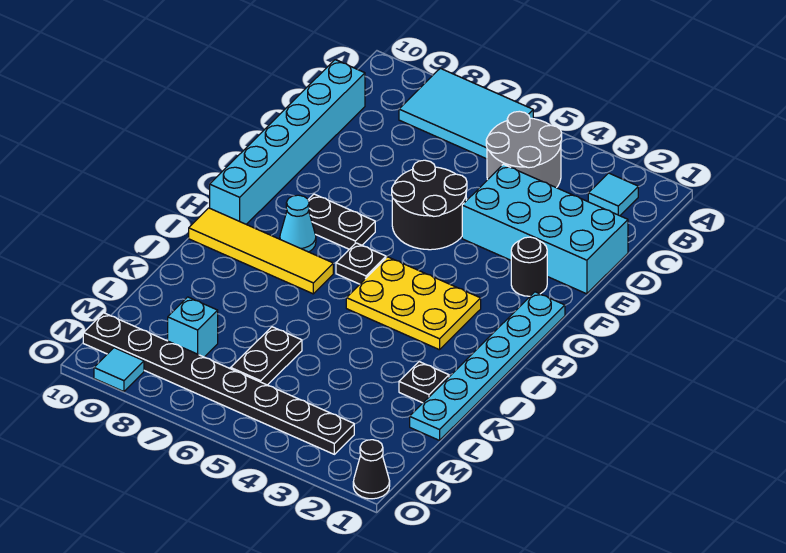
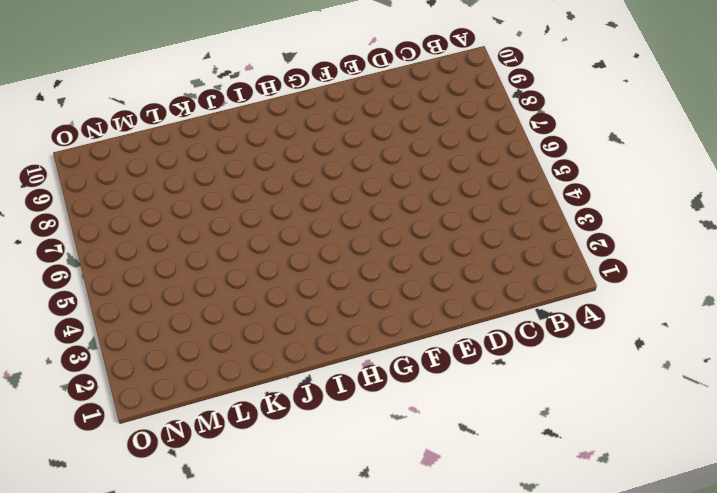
none -> cyan 2x3 tile [399,68,533,159]
none -> cyan 1x1 tile [588,173,638,216]
none -> grey 2x2 round brick [486,111,562,188]

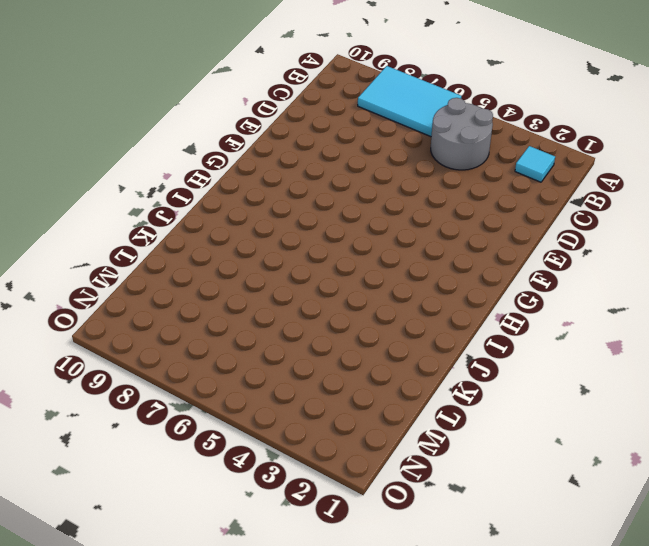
none -> cyan 1x6 brick [210,60,365,224]
none -> cyan 2x4 brick [462,164,628,294]
none -> black 2x2 round brick [392,160,467,250]

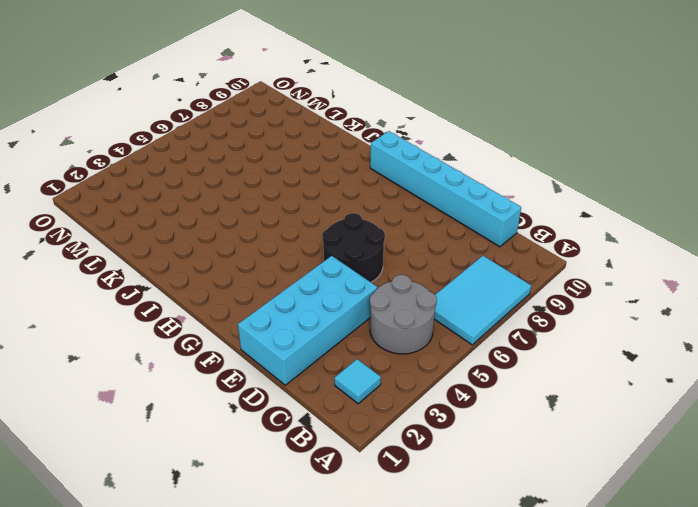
none -> black 1x1 round brick [511,237,547,296]
none -> cyan 1x6 plate [410,292,565,440]
none -> black 1x2 plate [308,194,375,249]

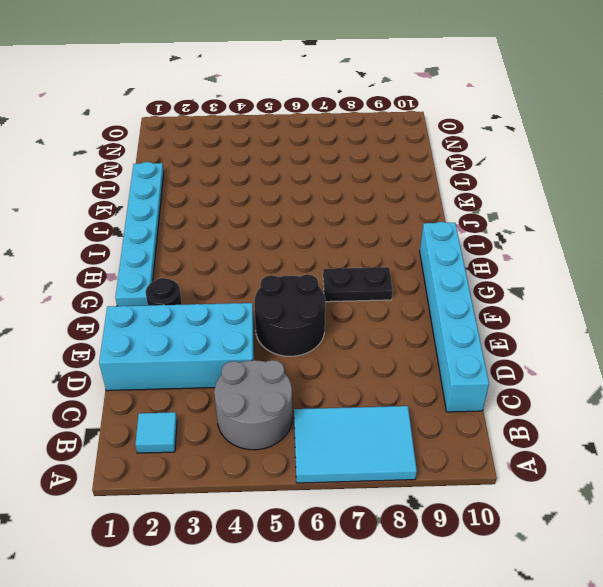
none -> yellow 2x3 plate [346,257,481,350]
none -> black 1x1 plate [336,243,386,284]
none -> cyan 1x1 cone [280,195,316,252]

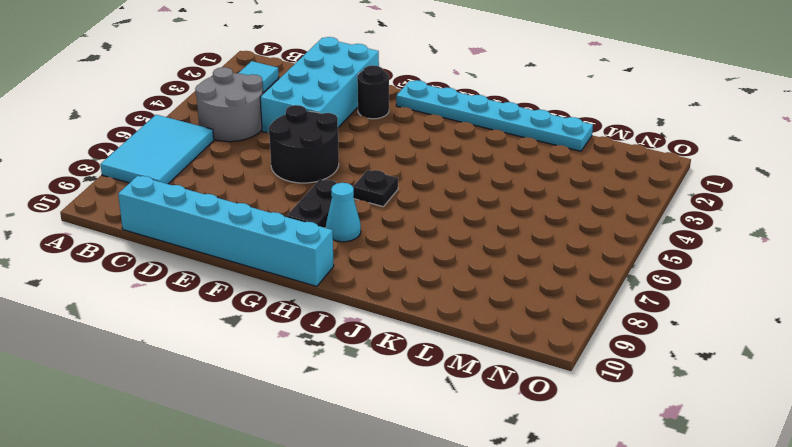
none -> yellow 2x3 plate [346,257,481,350]
none -> yellow 1x4 tile [189,208,333,294]
none -> black 1x1 plate [399,362,449,403]

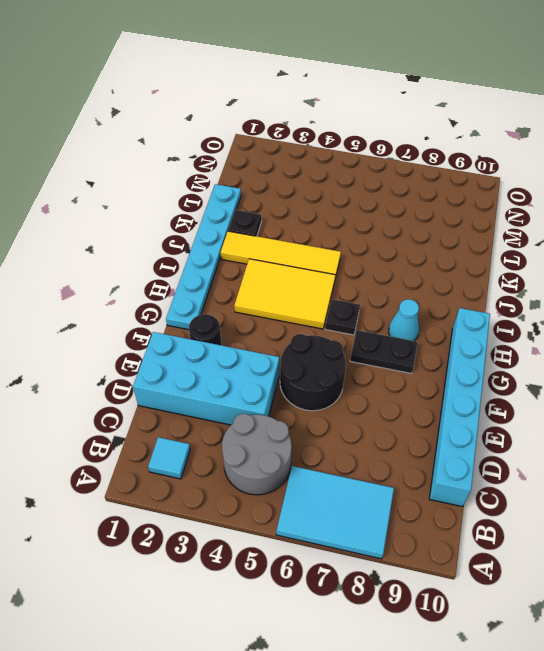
yellow 2x3 tile [234,259,335,329] -> yellow 2x3 plate [346,257,481,350]
yellow 1x4 tile [221,231,341,278] -> yellow 1x4 tile moved to [189,208,333,294]
none -> black 1x2 plate [231,327,302,385]
none -> cyan 1x1 brick [168,297,218,357]
none -> black 1x8 plate [83,313,354,454]

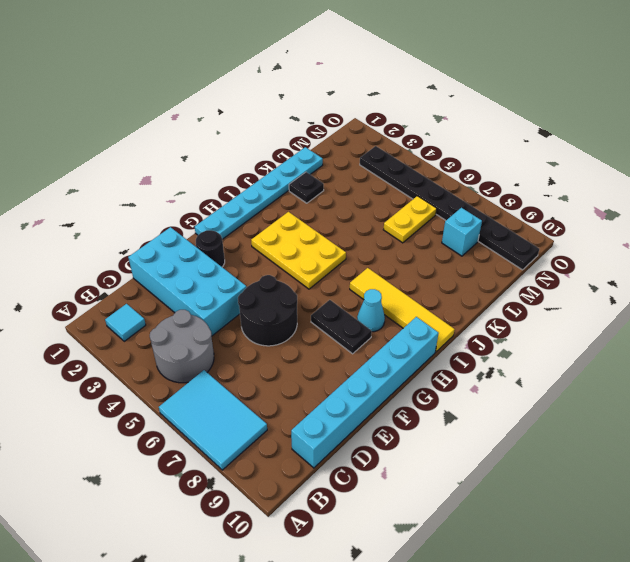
yellow 1x2 plate [383,196,437,243] -> black 1x2 plate [231,327,302,385]
none -> black 1x1 plate [336,243,386,284]
none -> black 1x1 cone [353,440,390,499]
none -> cyan 1x1 tile [94,348,144,392]

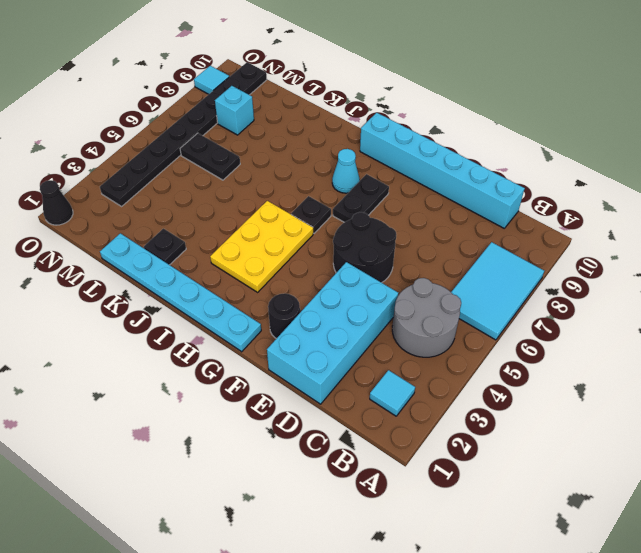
none -> yellow 1x4 tile [189,208,333,294]

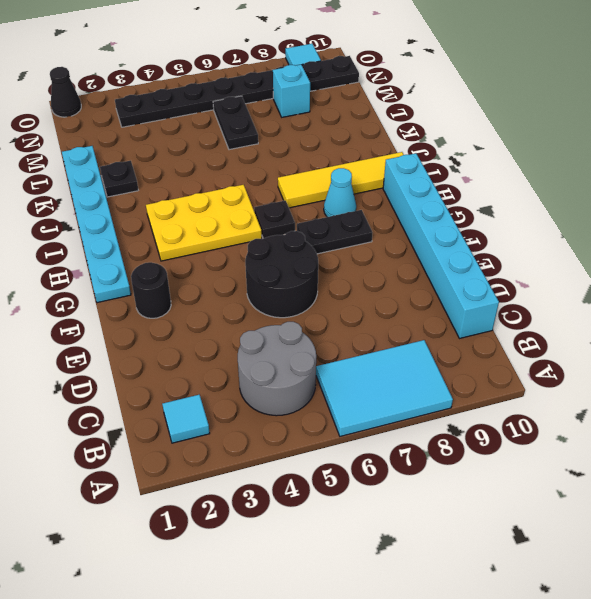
none -> cyan 2x4 brick [462,164,628,294]

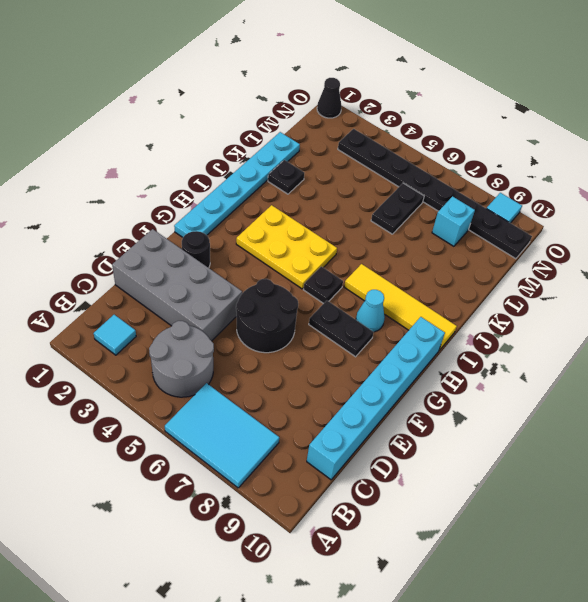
grey 2x4 brick [112,229,242,341] -> cyan 2x4 brick [462,164,628,294]

